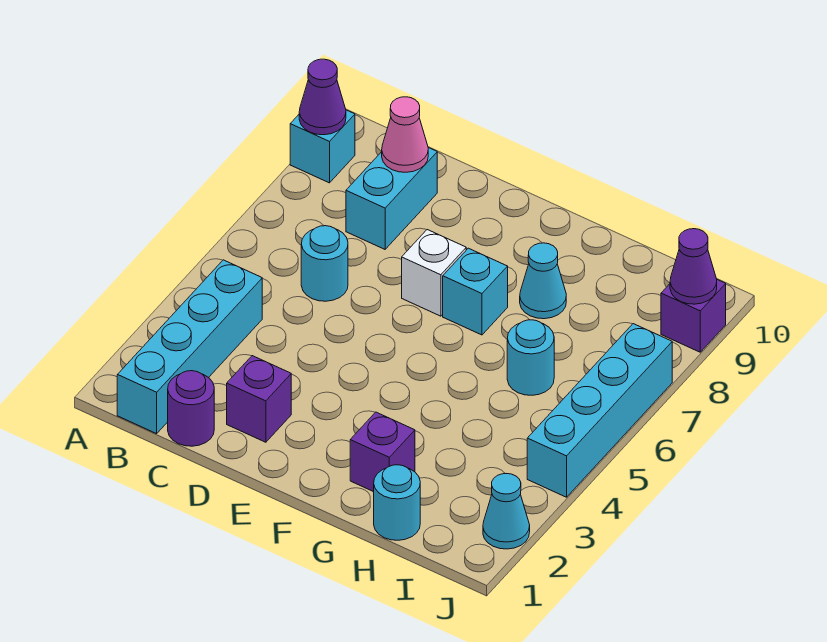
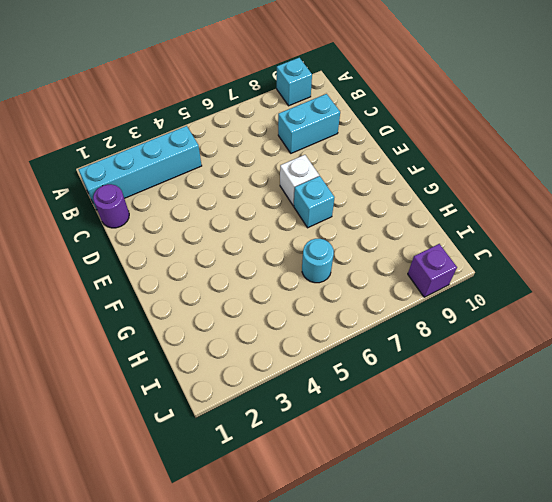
none -> cyan 1x1 round brick [301,226,348,301]
none -> purple 1x1 brick [227,356,291,442]
none -> purple 1x1 brick [350,412,415,492]

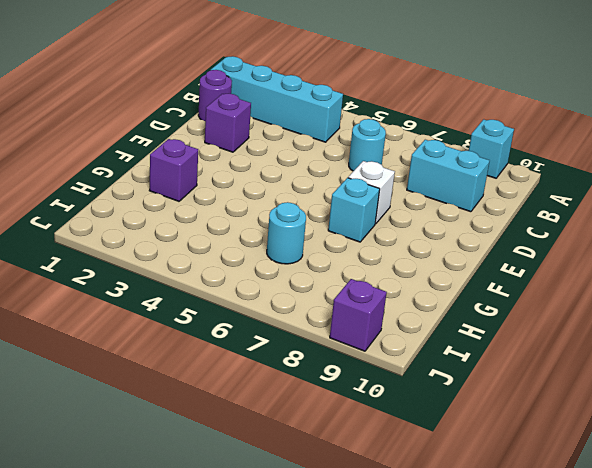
none -> cyan 1x1 cone [520,243,566,319]
none -> cyan 1x1 round brick [374,465,420,540]
none -> cyan 1x1 cone [483,474,530,549]

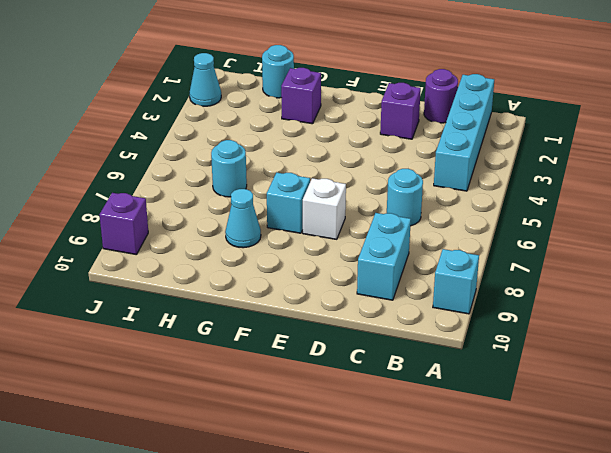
none -> cyan 1x4 brick [527,324,672,497]
none -> purple 1x1 cone [299,59,346,135]
none -> pink 1x1 cone [382,97,428,172]

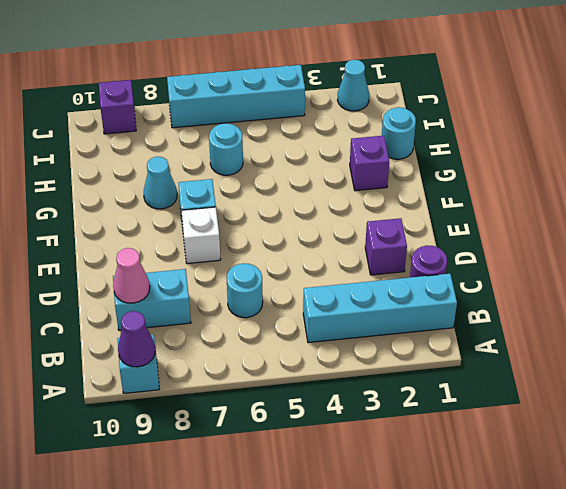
none -> purple 1x1 cone [670,229,717,304]

